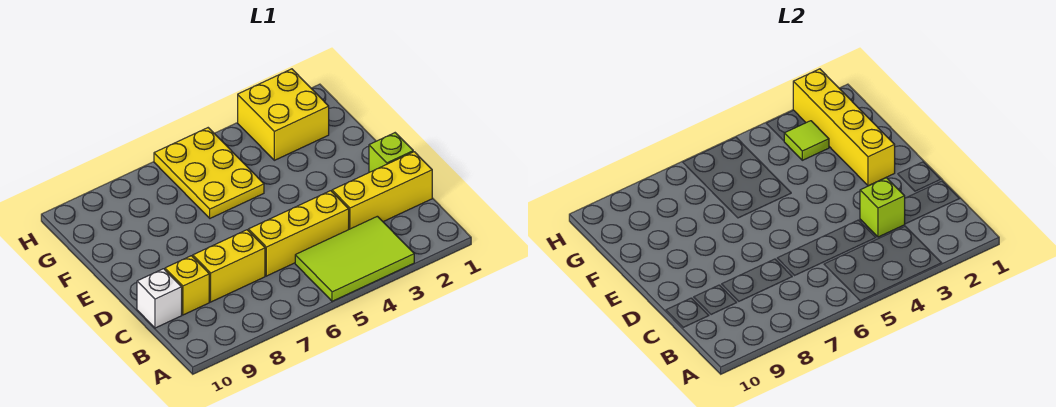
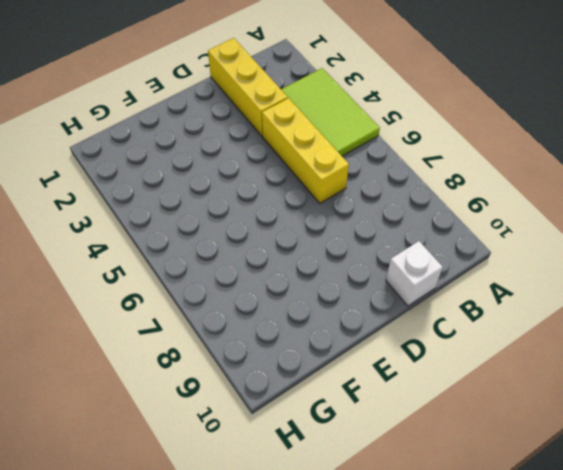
none -> yellow 1x2 brick [193,230,265,302]
none -> yellow 1x1 brick [165,256,209,315]
none -> lime 1x1 brick [369,133,413,172]

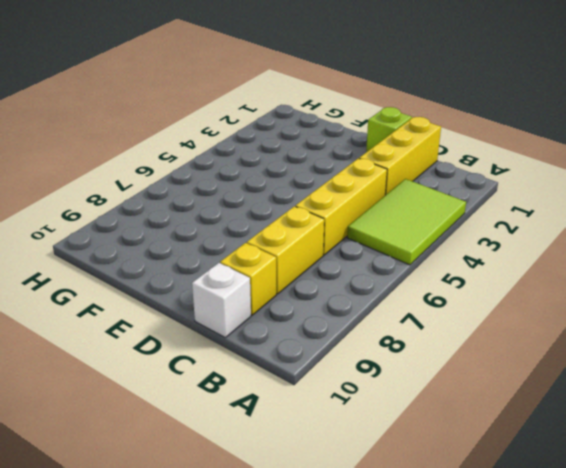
none -> yellow 2x3 plate [154,128,264,218]
none -> yellow 2x2 brick [238,69,329,160]
none -> lime 1x1 brick [860,178,905,237]

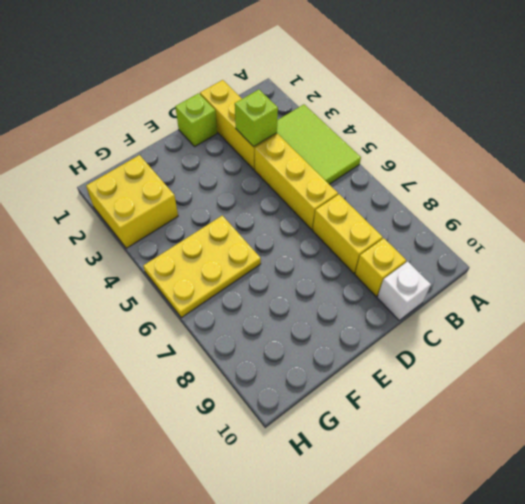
none -> yellow 1x4 brick [793,69,895,186]
none -> lime 1x1 tile [784,121,829,160]

